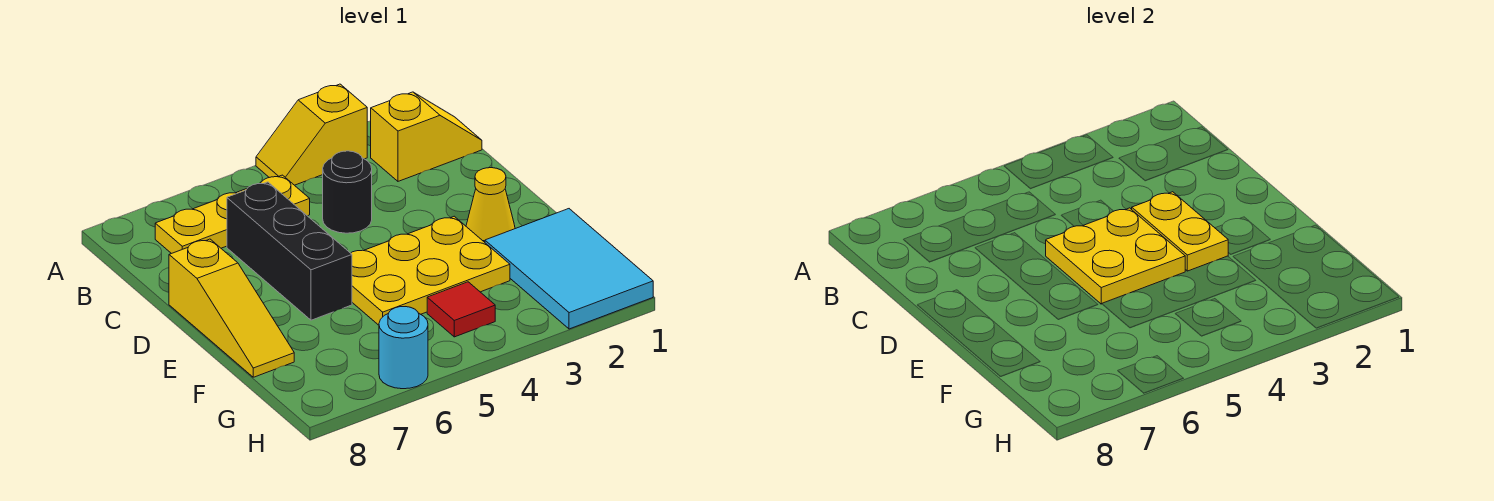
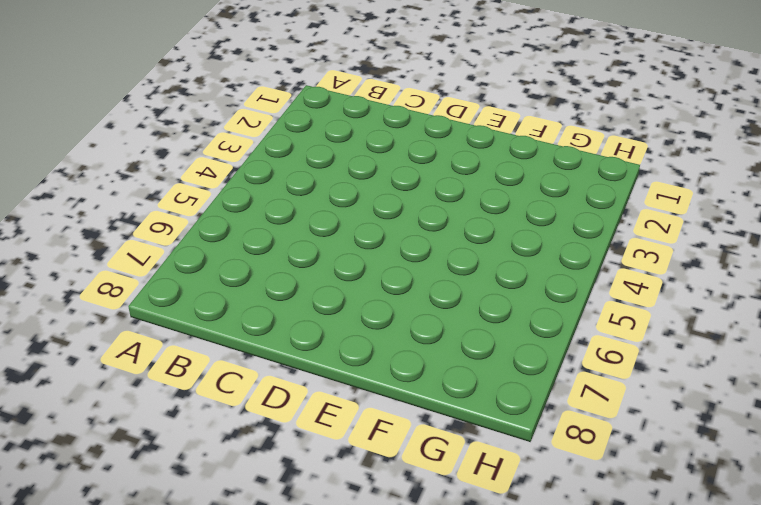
none -> yellow 1x2 slope [256,84,367,185]
none -> yellow 1x2 slope [371,92,482,181]
none -> yellow 1x3 plate [155,175,310,254]

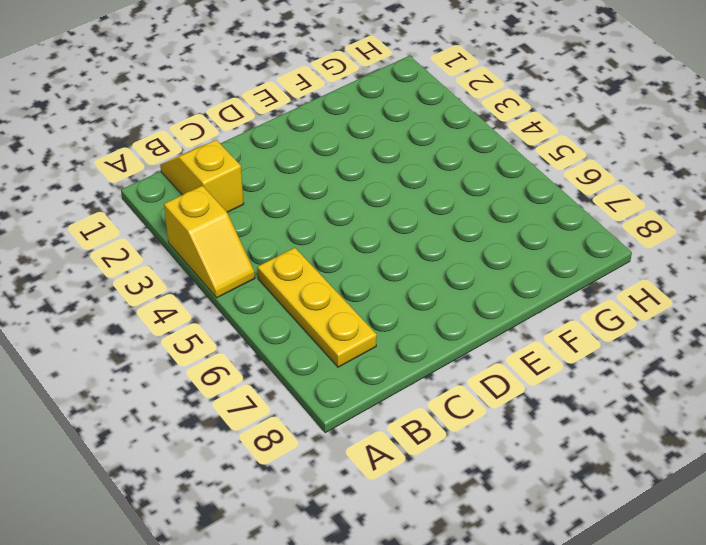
none -> black 1x1 round brick [323,151,372,233]
none -> black 1x3 brick [227,182,352,320]
none -> yellow 1x3 slope [169,239,294,377]

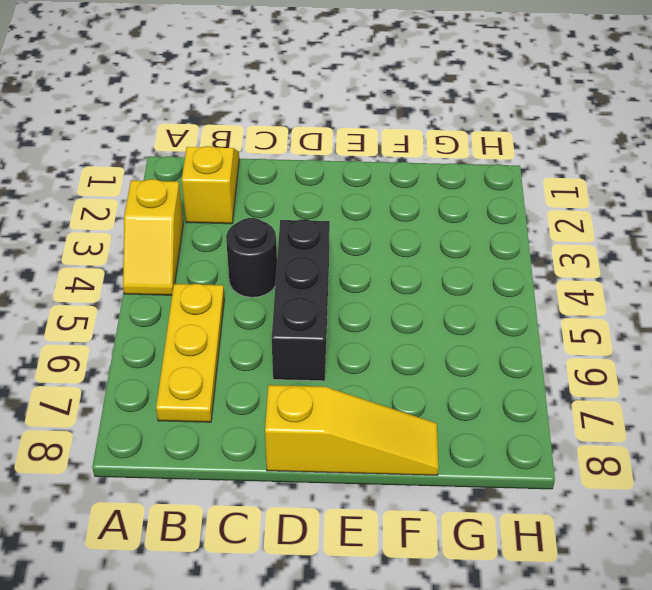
black 1x3 brick [272,219,330,381] -> black 1x3 brick turned to [227,182,352,320]
none -> yellow 1x1 cone [466,168,515,242]
none -> yellow 2x3 plate [351,216,510,325]
none -> cyan 2x3 tile [485,209,653,329]

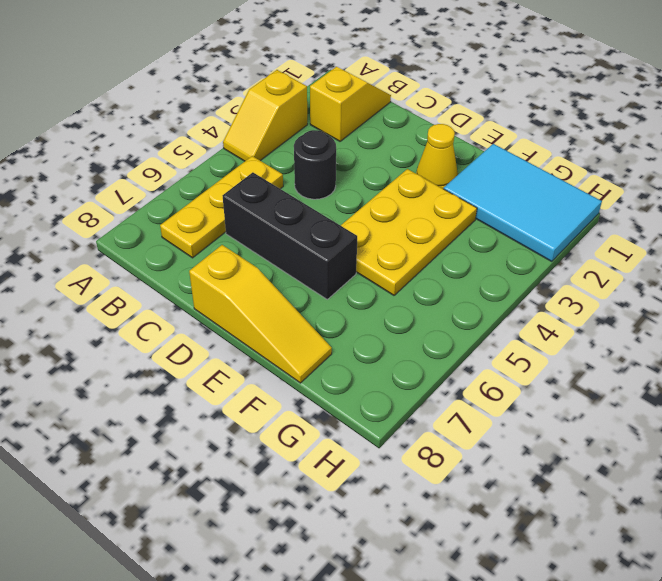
none -> red 1x1 tile [427,282,495,337]
none -> cyan 1x1 round brick [379,307,428,389]
none -> yellow 1x2 plate [1132,192,1228,271]

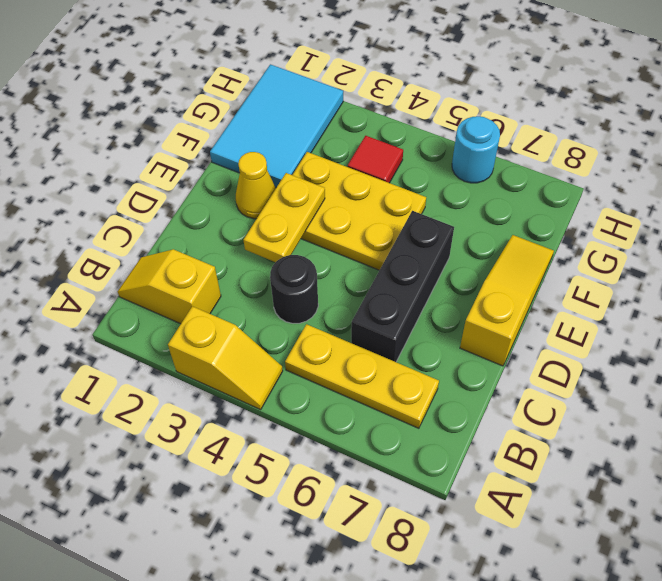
none -> yellow 2x2 plate [1046,208,1185,304]

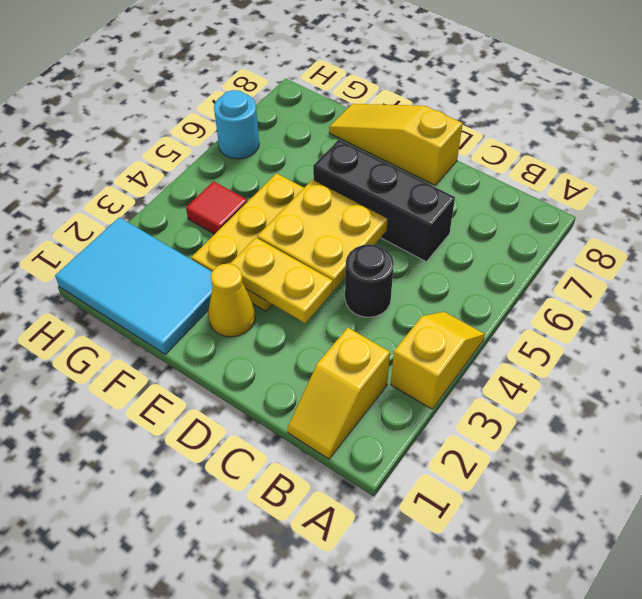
none -> yellow 1x3 plate [155,175,310,254]

